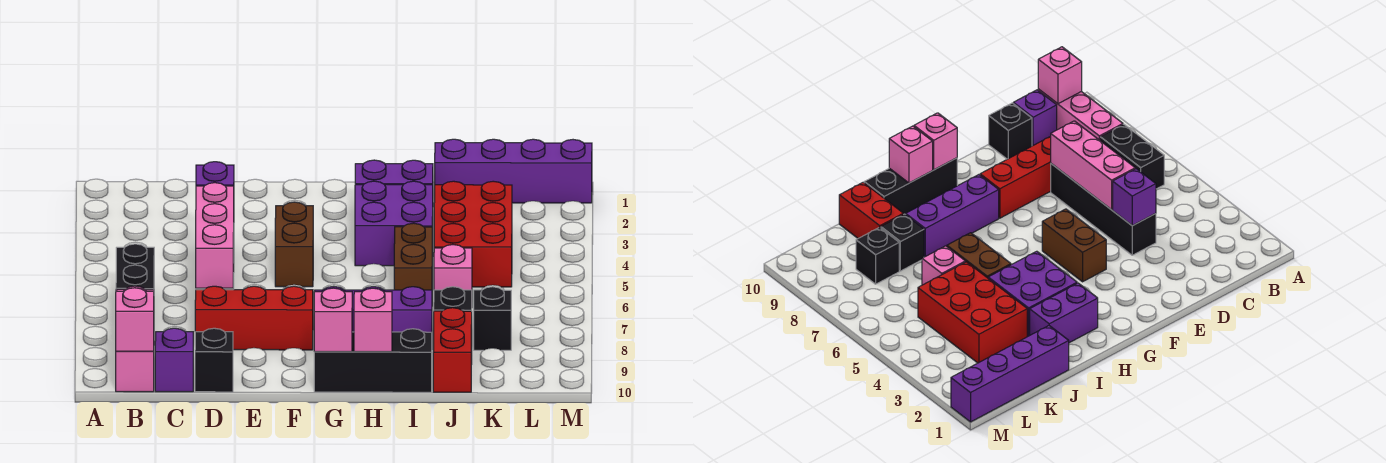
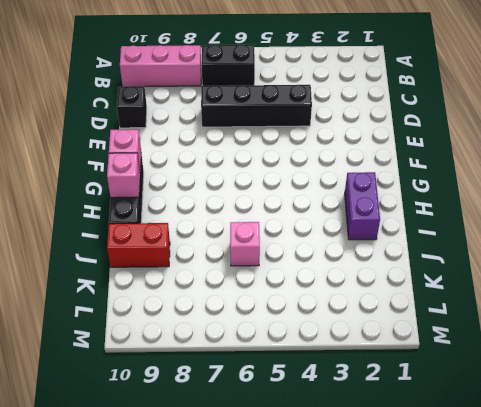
none -> purple 1x1 brick [155,328,193,392]
none -> red 1x3 brick [195,286,313,350]
none -> brown 1x2 brick [275,202,313,287]

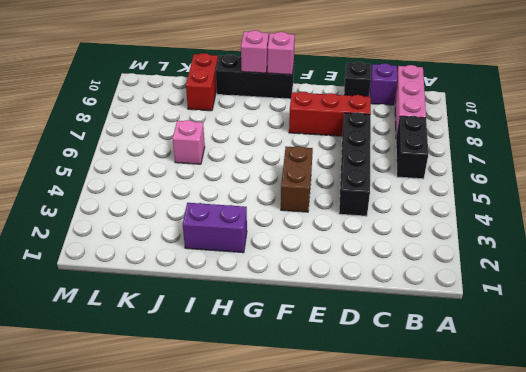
none -> purple 1x3 brick [315,286,432,333]
none -> purple 2x2 brick [355,181,433,266]
none -> brown 1x2 brick [394,223,432,290]

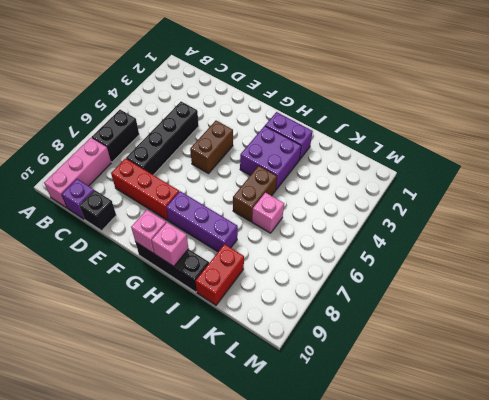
none -> purple 1x4 brick [435,139,592,203]
none -> red 2x3 brick [434,181,512,287]
none -> black 1x1 brick [434,287,472,311]

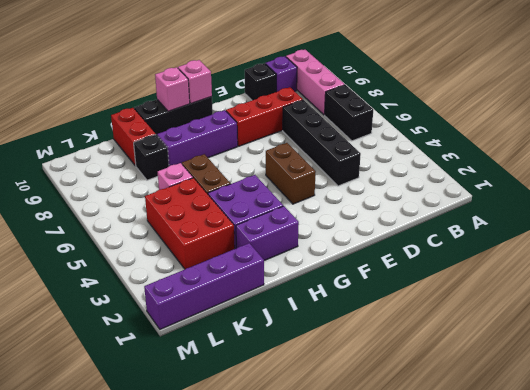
none -> black 1x1 brick [474,287,511,350]
none -> pink 1x1 brick [116,288,154,351]
none -> purple 1x1 brick [196,162,234,186]

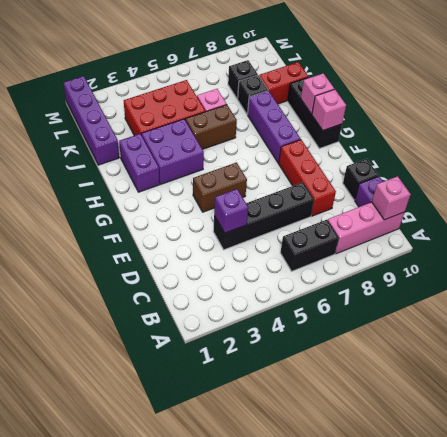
none -> pink 1x3 brick [196,183,234,288]

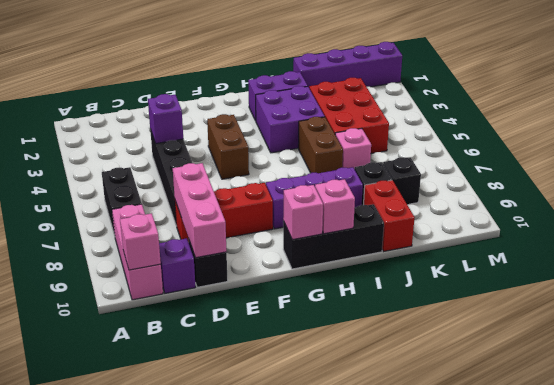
pink 1x3 brick [173,163,227,258] -> pink 1x3 brick moved to [196,183,234,288]

